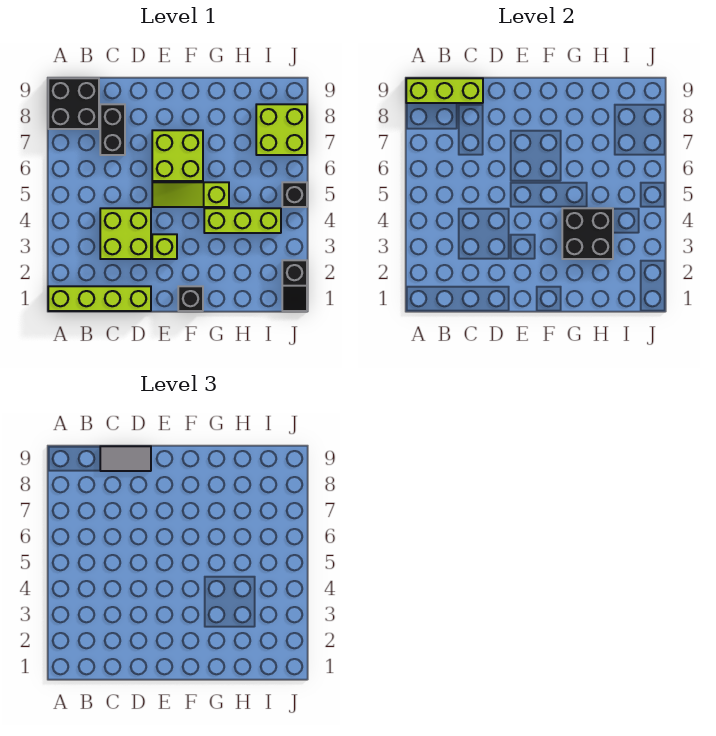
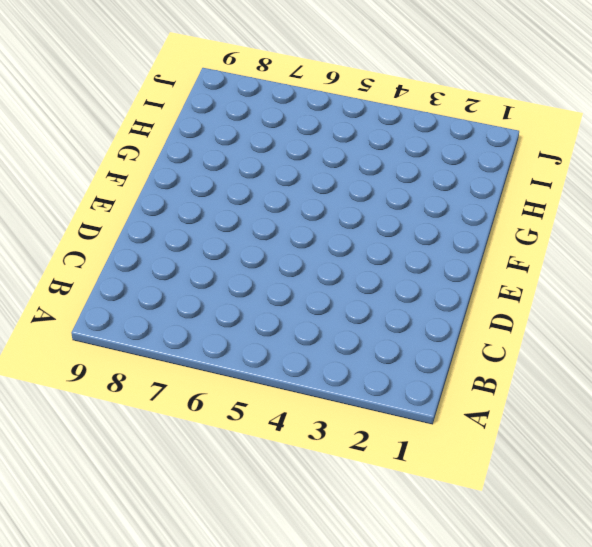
none -> lime 1x4 brick [48,286,151,311]
none -> black 2x2 brick [48,78,99,129]
none -> lime 2x2 brick [100,208,151,259]

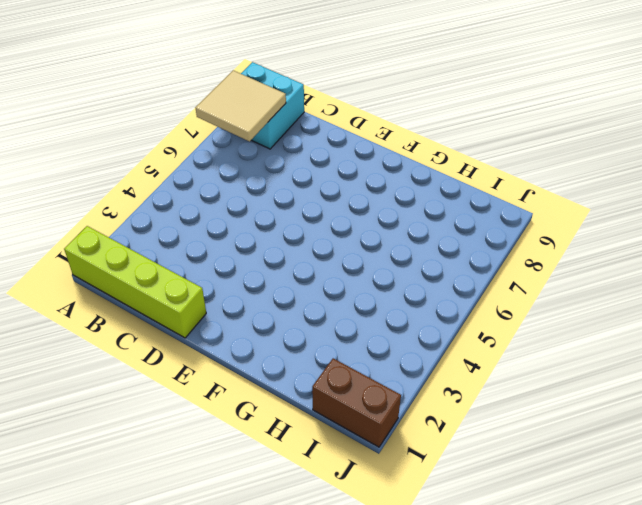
tan 2x2 tile [196,71,286,141] -> none
cyan 2x2 brick [241,62,304,149] -> black 2x2 brick [48,78,99,129]
brown 1x2 brick [312,358,401,447] -> black 1x2 slope [282,260,307,311]
none -> lime 2x2 brick [100,208,151,259]
none -> black 1x2 brick [100,104,125,155]
none -> lime 1x1 brick [152,234,177,259]

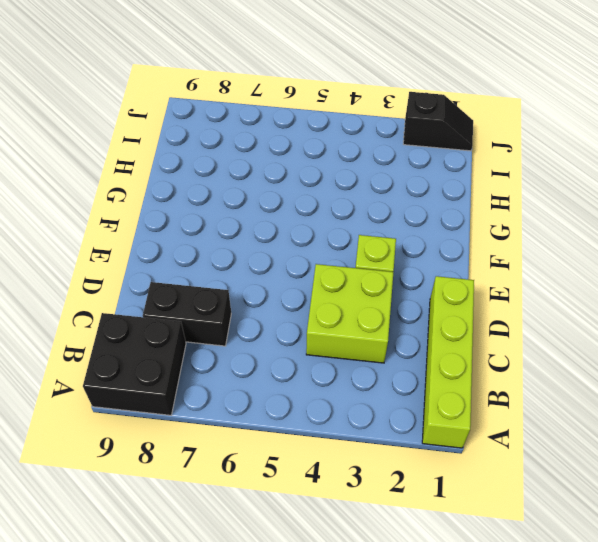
none -> lime 1x3 slope [152,182,229,207]
none -> lime 2x2 brick [152,130,203,181]
none -> black 1x1 brick [178,286,203,311]

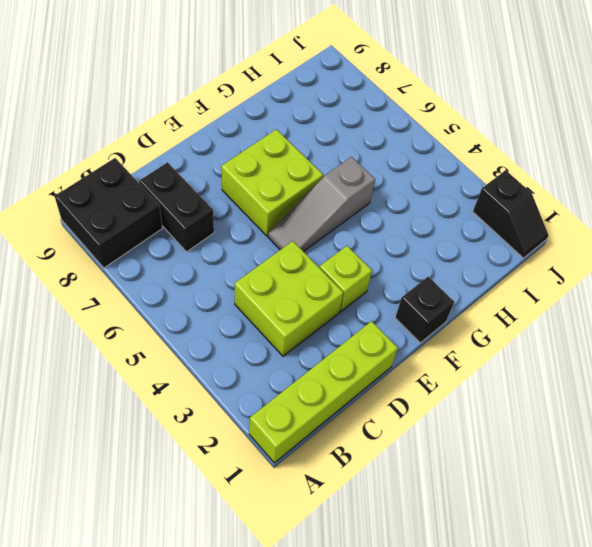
grey 1x3 slope [268,157,375,252] -> lime 1x3 slope [152,182,229,207]
none -> lime 1x3 brick [204,208,281,233]
none -> lime 2x2 brick [256,104,307,155]
none -> black 1x1 brick [282,182,307,207]

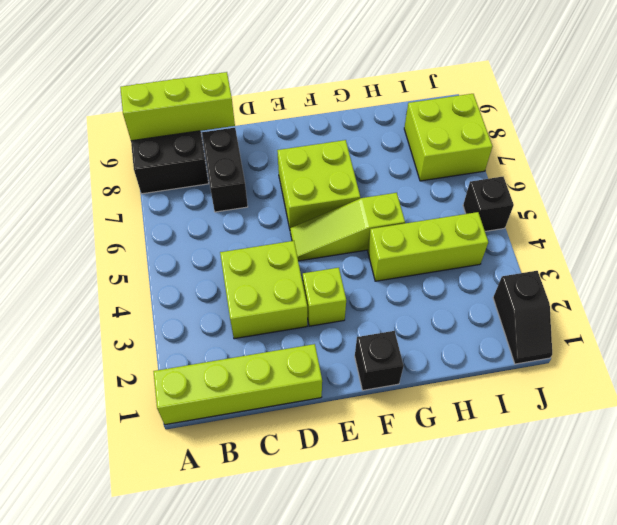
none -> black 2x2 brick [562,208,613,259]
none -> grey 1x2 tile [100,446,151,471]

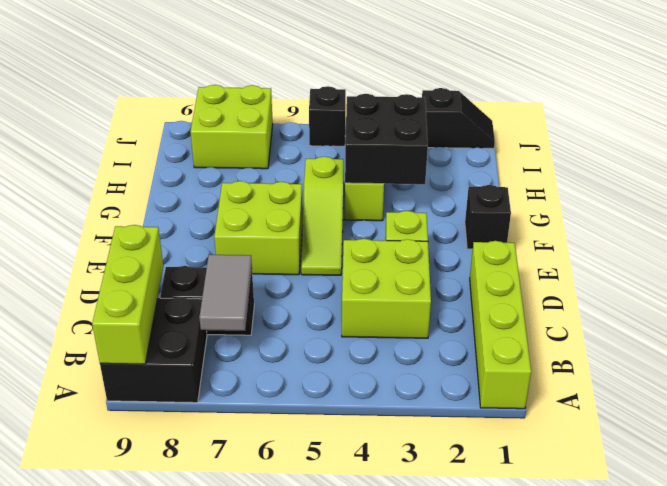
grey 1x2 tile [199,255,252,331] -> grey 1x2 tile moved to [100,446,151,471]

